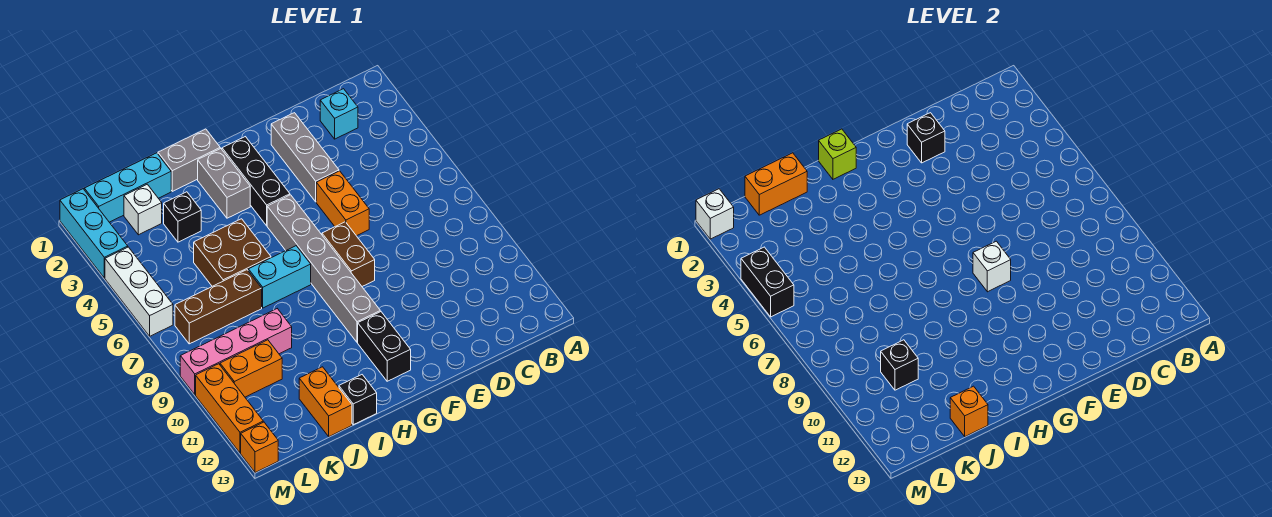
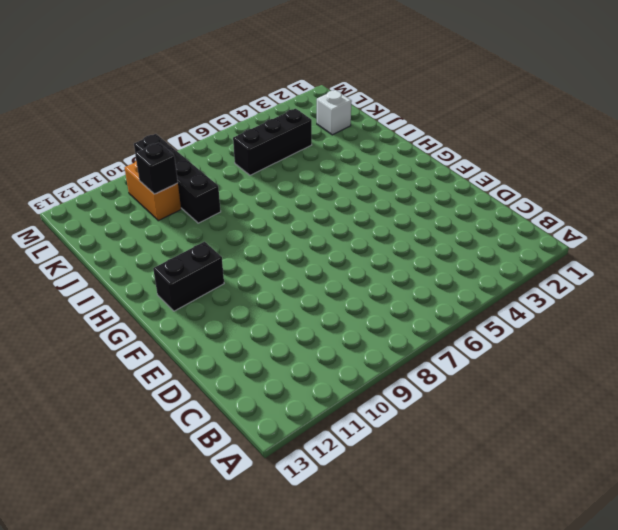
black 1x4 brick [134,134,221,223] -> pink 1x4 brick [180,309,292,395]
black 1x3 brick [233,109,312,175] -> black 1x3 brick moved to [222,137,290,226]
none -> cyan 1x1 brick [320,89,358,139]
none -> grey 1x3 brick [271,113,339,202]
none -> orange 1x2 brick [316,171,369,236]
none -> brown 1x2 brick [322,222,375,286]

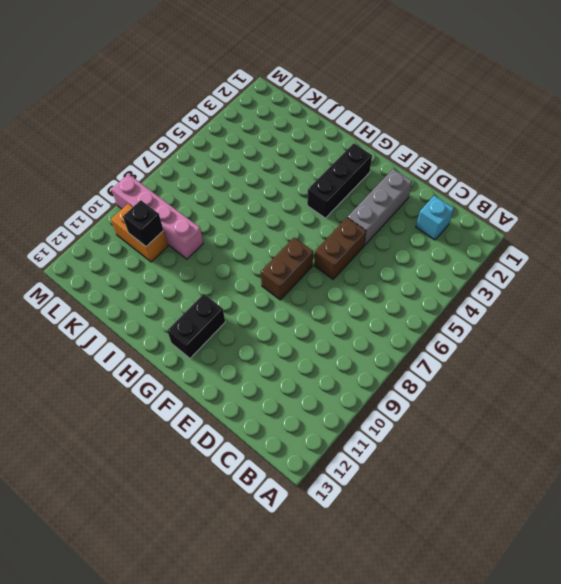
brown 1x2 brick [314,218,366,279] -> orange 1x2 brick [316,171,369,236]
none -> grey 1x6 brick [267,195,380,342]
none -> grey 1x2 brick [158,129,220,191]
none -> grey 1x2 brick [198,148,250,218]
none -> cyan 1x2 brick [248,246,311,308]

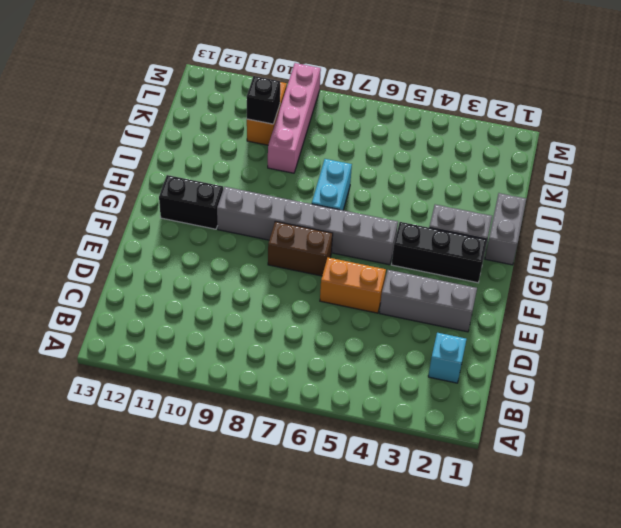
none -> brown 2x2 brick [194,219,271,286]
none -> black 1x1 brick [339,375,377,425]
none -> cyan 1x3 brick [84,153,171,222]
none -> black 1x1 brick [164,192,201,242]

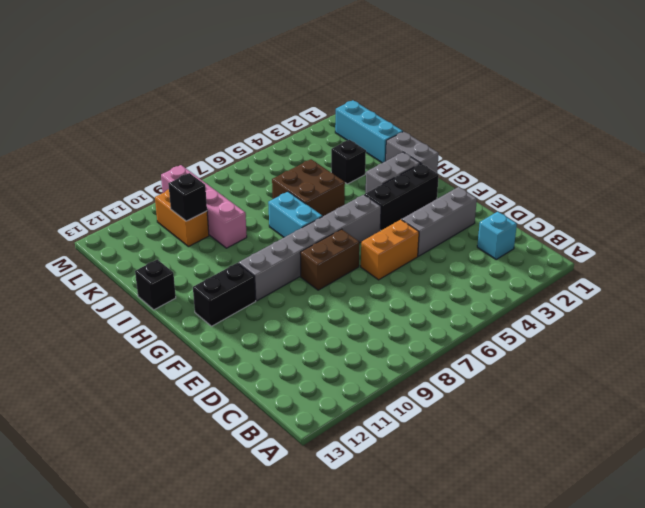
none -> brown 1x3 brick [175,270,262,344]
none -> orange 1x2 brick [299,367,352,436]
none -> white 1x1 brick [124,184,162,235]
none -> cyan 1x3 brick [60,189,128,278]

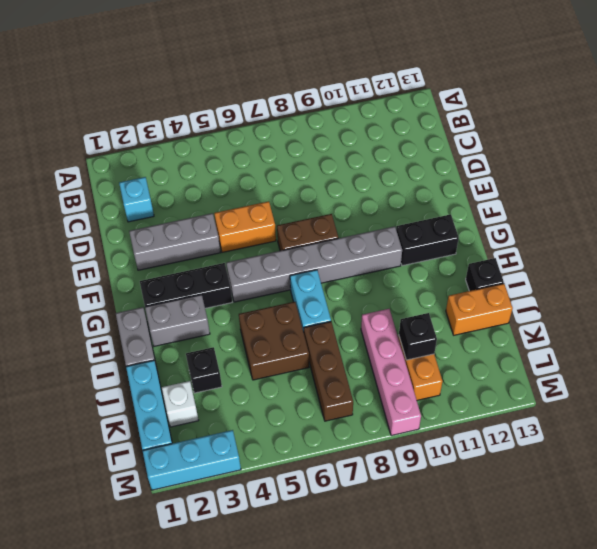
none -> white 1x3 brick [105,247,173,336]
none -> orange 1x3 brick [196,364,263,453]
none -> orange 1x1 brick [241,422,278,473]
none -> black 1x1 brick [907,113,945,163]

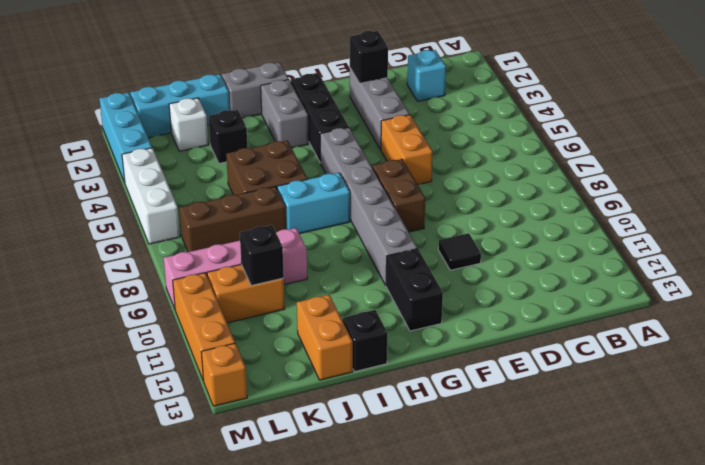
black 1x1 tile [438,233,481,270] -> none
none -> white 1x1 brick [973,241,1011,292]
none -> lime 1x1 brick [819,129,856,179]
none -> orange 1x2 brick [745,153,807,215]
none -> orange 1x1 brick [950,386,988,436]

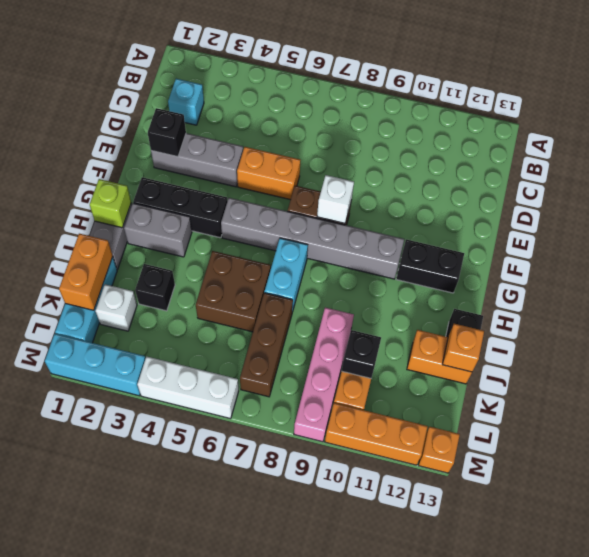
none -> white 1x1 brick [696,189,734,239]
none -> black 1x2 brick [741,247,794,317]

